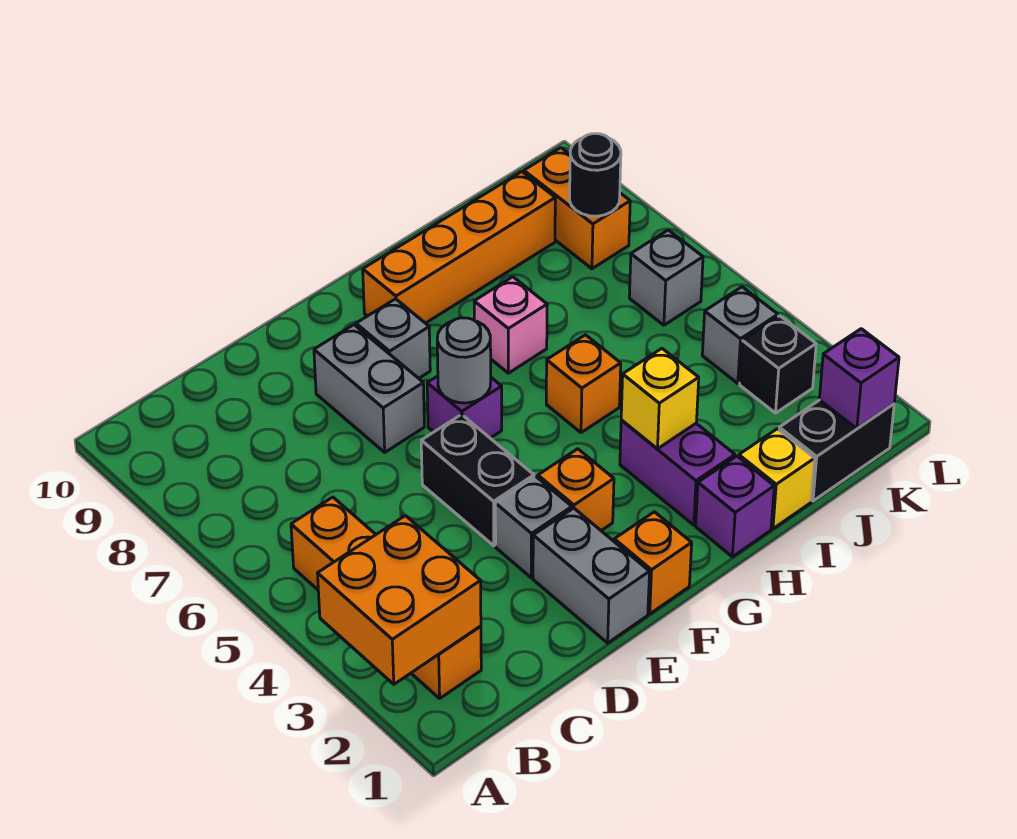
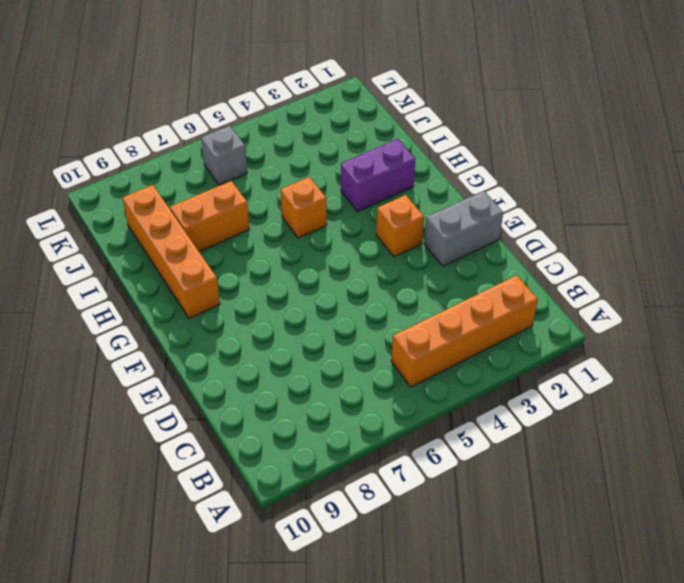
orange 1x2 brick [170,181,249,251] -> orange 1x2 brick moved to [524,148,630,269]
none -> grey 1x1 brick [495,477,572,578]
none -> black 1x2 brick [421,415,534,546]
none -> grey 1x2 brick [314,325,424,452]

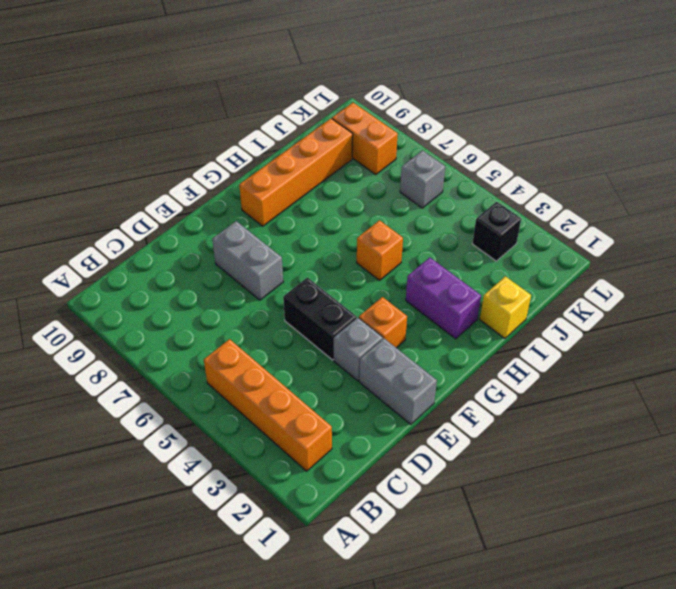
none -> orange 1x1 brick [614,512,692,614]
none -> purple 1x1 brick [427,376,502,438]
none -> grey 1x1 brick [356,299,430,378]

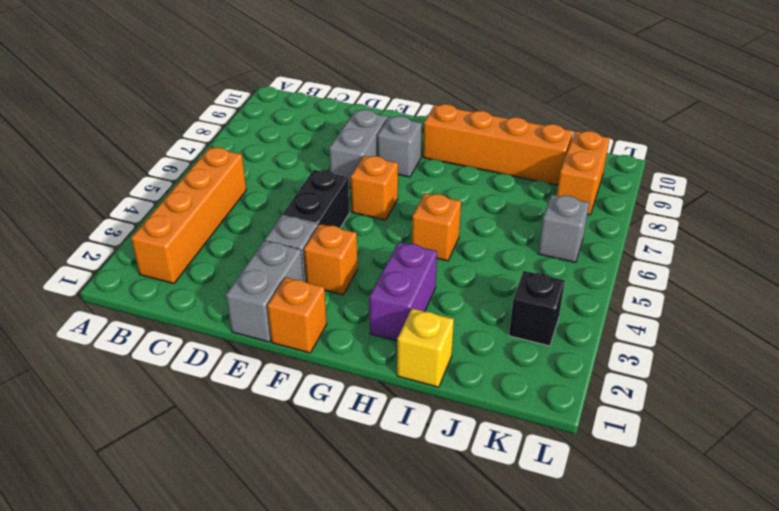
orange 1x1 brick [351,156,398,220] -> purple 1x1 brick [427,376,502,438]
none -> purple 1x1 brick [696,456,774,557]
none -> pink 1x1 brick [474,277,547,373]
none -> black 1x2 brick [779,400,894,501]

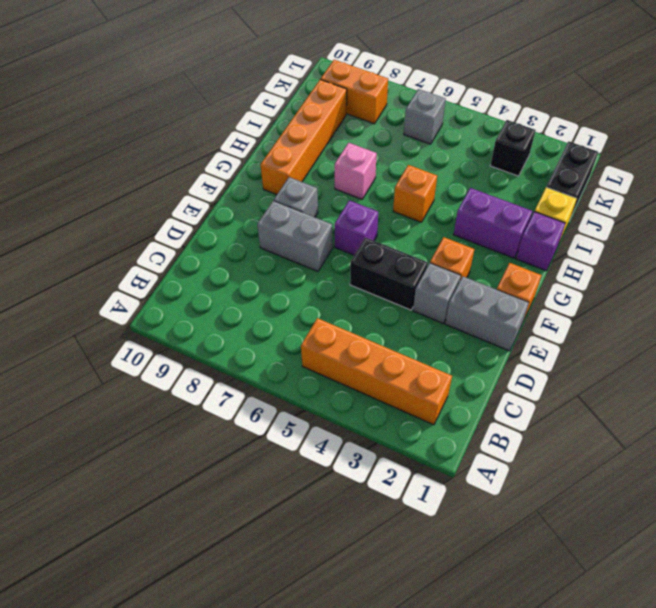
none -> grey 1x1 brick [702,287,778,383]
none -> orange 2x2 brick [318,516,481,684]
none -> grey 1x1 round brick [437,318,491,403]

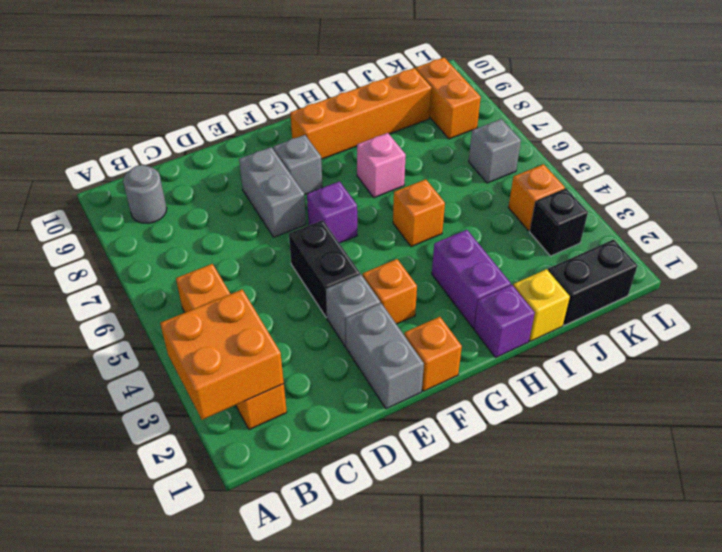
grey 1x1 round brick [123,165,167,223] -> grey 1x1 round brick moved to [437,318,491,403]
orange 1x1 brick [508,164,565,231] -> grey 1x1 brick [702,287,778,383]
none -> yellow 1x1 brick [621,349,699,449]
none -> purple 1x1 brick [819,329,899,429]
none -> black 1x1 round brick [570,134,621,216]

